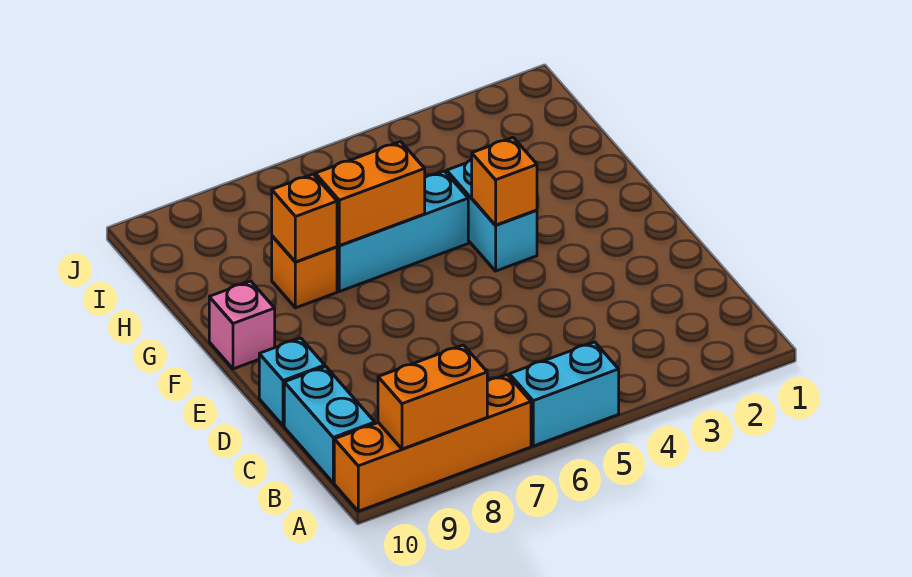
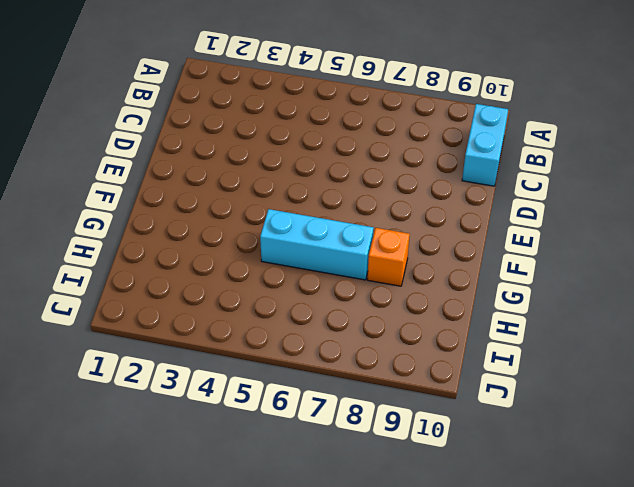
none -> cyan 1x2 brick [509,342,619,446]
none -> orange 1x4 brick [334,375,531,511]
none -> cyan 1x1 brick [259,338,325,426]

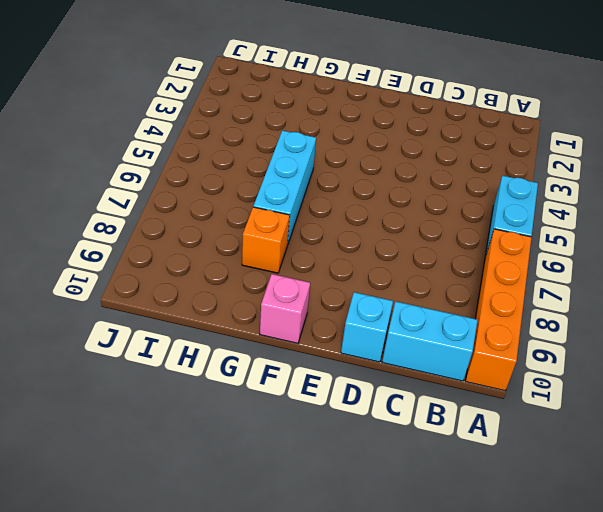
none -> cyan 1x2 brick [447,160,537,271]
none -> orange 1x2 brick [378,345,487,449]
none -> orange 1x1 brick [472,138,537,225]

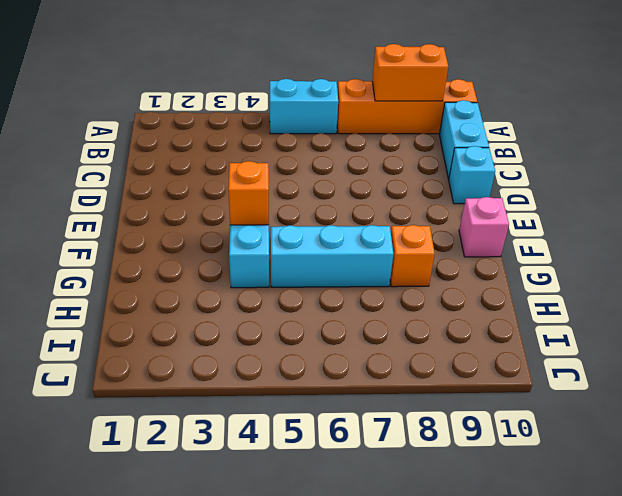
none -> orange 1x2 brick [315,142,425,246]
none -> orange 1x1 brick [272,174,337,262]

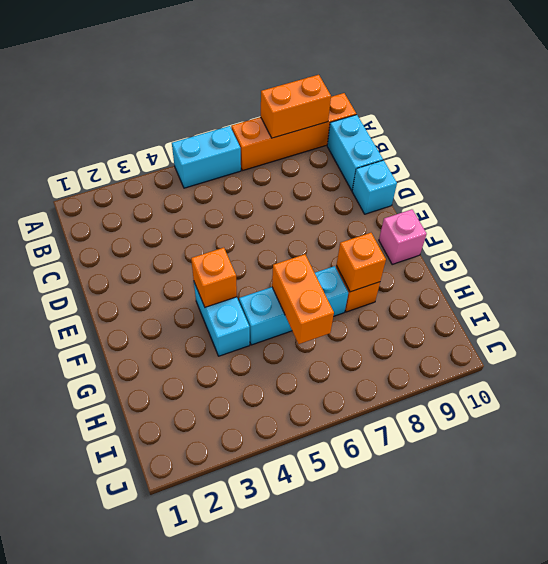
orange 1x2 brick [272,254,334,344] -> orange 1x2 brick turned to [315,142,425,246]

